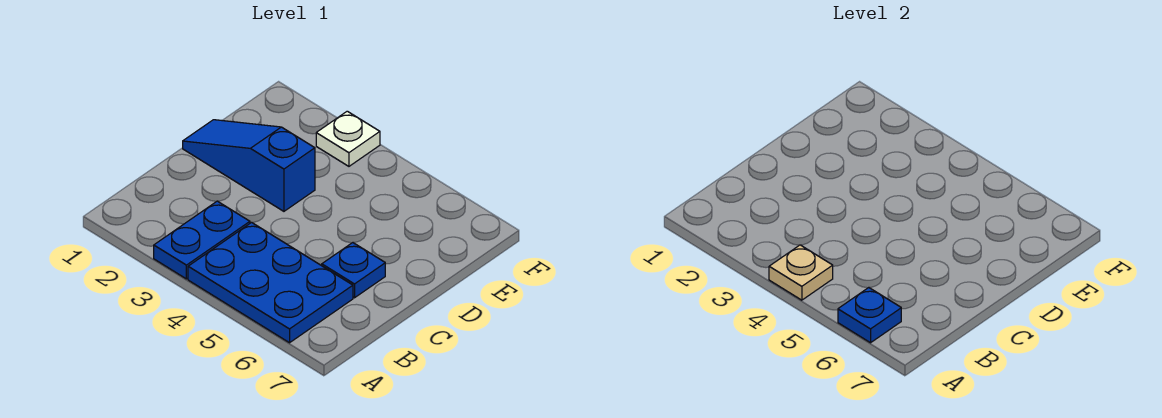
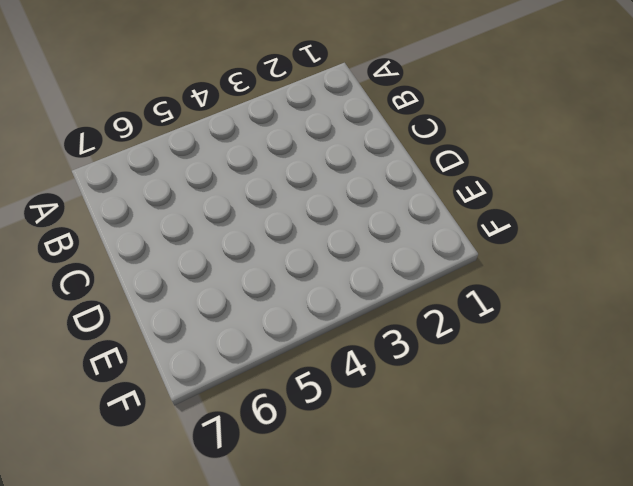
none -> blue 1x2 plate [154,201,250,279]
none -> blue 2x3 plate [188,222,353,343]

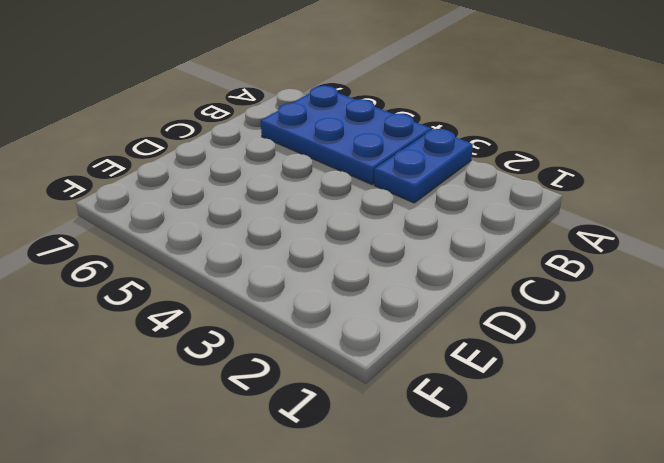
none -> blue 1x1 plate [322,243,385,298]
none -> blue 1x3 slope [183,120,315,211]

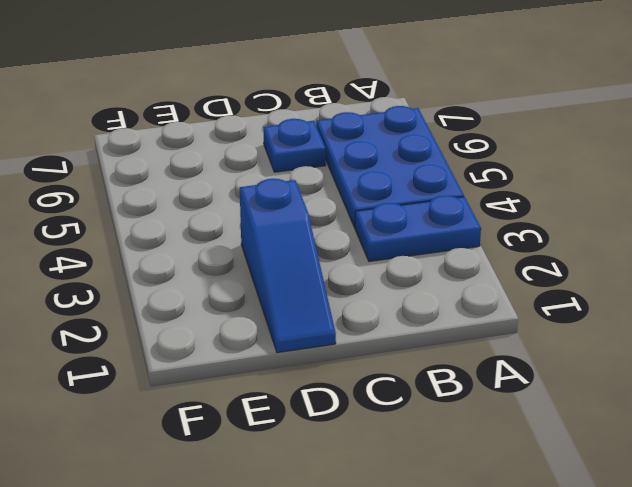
none -> white 1x1 plate [316,111,380,166]
none -> tan 1x1 plate [769,245,833,300]

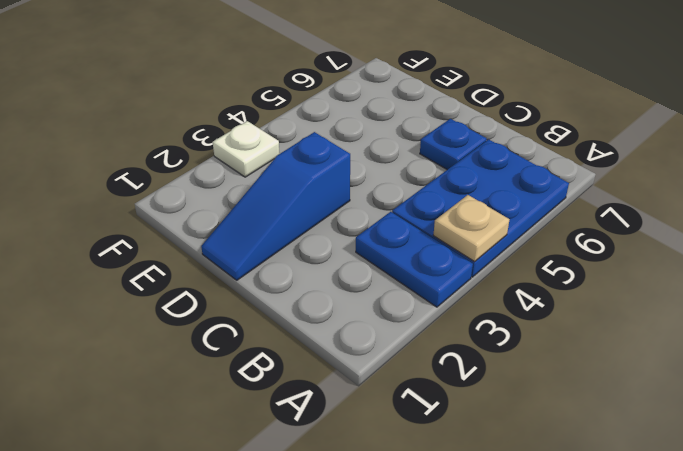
none -> blue 1x1 plate [838,287,901,343]

